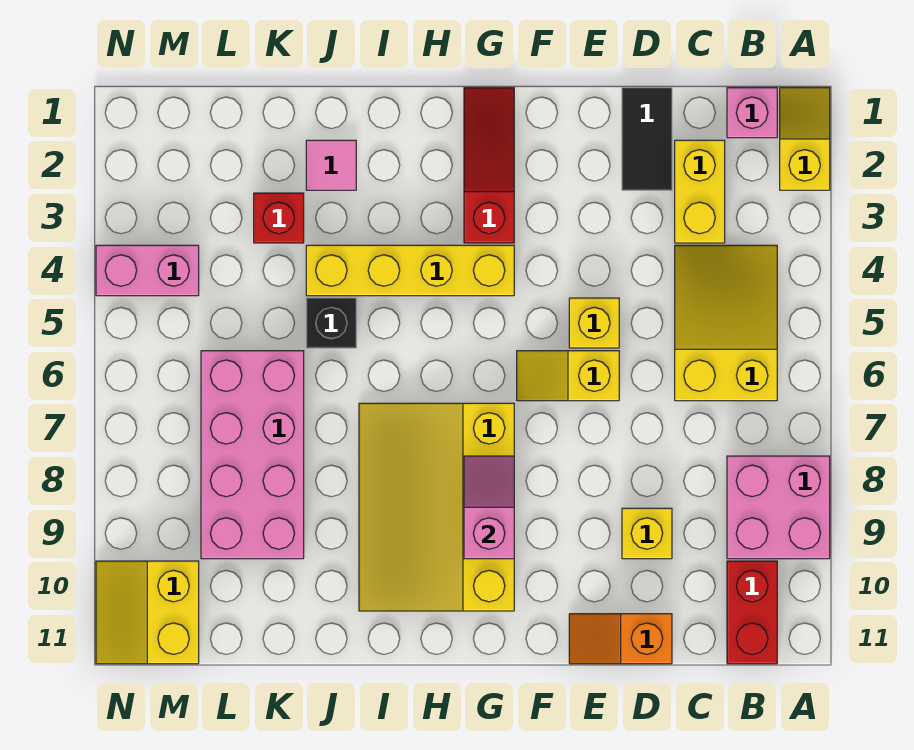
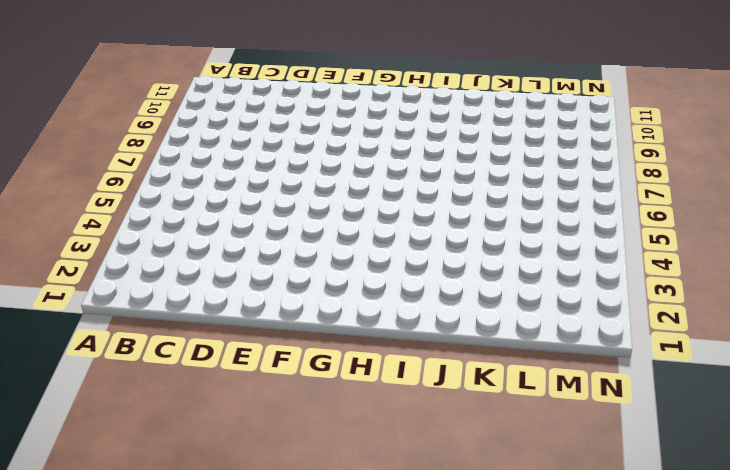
none -> yellow 1x2 slope [780,88,830,190]
none -> pink 2x2 brick [727,456,830,559]
none -> pink 1x1 brick [727,88,777,138]

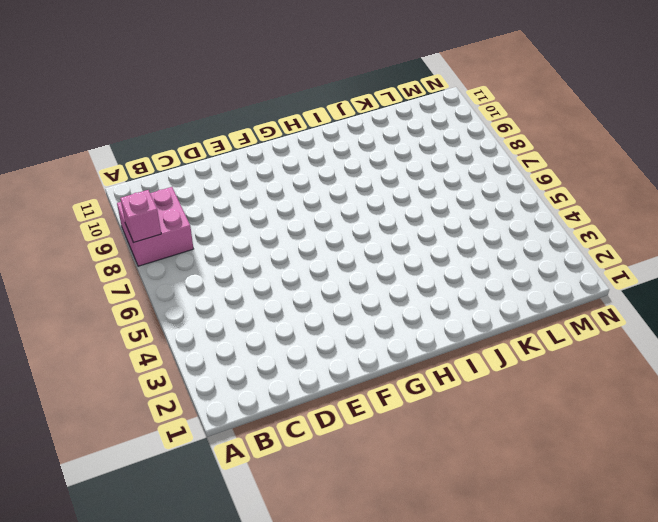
pink 1x1 brick [120,190,161,242] -> pink 1x1 brick moved to [727,88,777,138]
none -> yellow 1x2 slope [780,88,830,190]
none -> yellow 2x3 slope [675,245,777,401]
none -> red 1x2 brick [727,561,777,664]

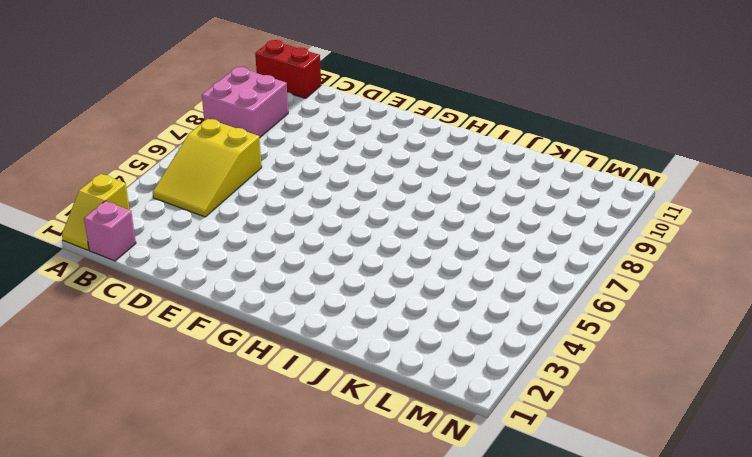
red 1x2 brick [255,40,321,98] -> red 1x2 brick turned to [727,561,777,664]
none -> yellow 1x2 brick [675,140,725,243]
none -> black 1x2 tile [622,88,672,190]
none -> yellow 1x1 brick [622,508,672,559]

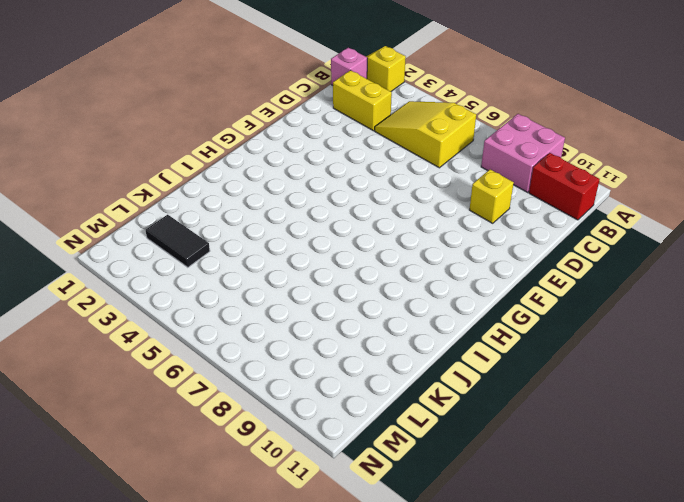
black 1x2 tile [146,215,210,267] -> black 1x2 tile moved to [622,88,672,190]
none -> orange 1x2 slope [569,614,672,664]
none -> yellow 1x1 brick [569,298,619,348]
none -> yellow 1x2 slope [517,351,619,401]

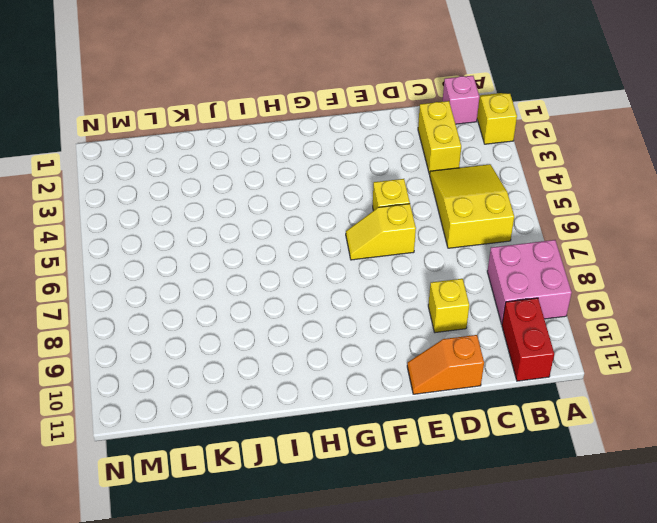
none -> black 1x2 tile [622,88,672,190]
none -> red 1x3 slope [464,88,514,243]
none -> yellow 1x4 brick [306,245,514,296]

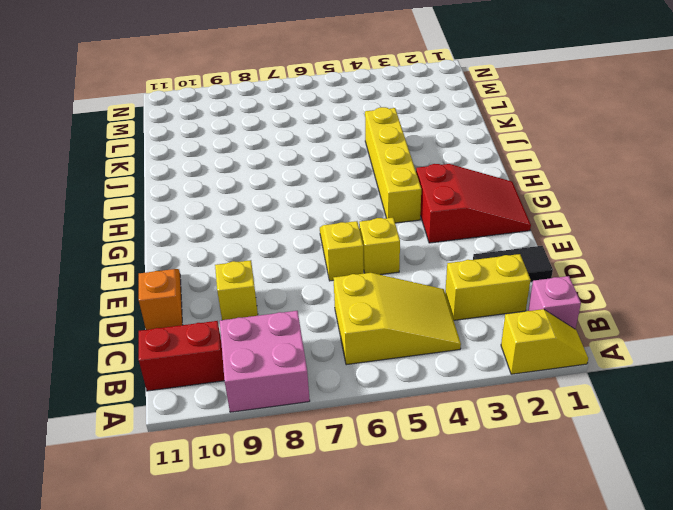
red 2x3 slope [416,164,531,243] -> red 1x3 slope [464,88,514,243]
none -> yellow 3x4 slope [359,403,514,611]
none -> pink 1x1 tile [306,140,356,190]
none -> black 1x1 brick [306,298,356,348]

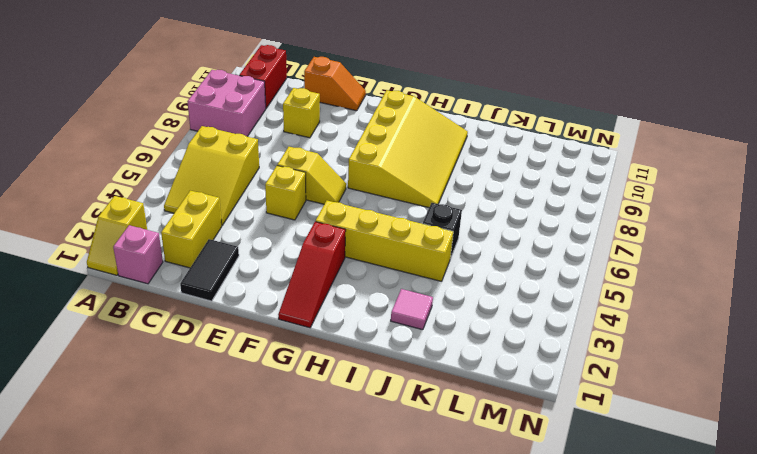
none -> red 1x1 brick [254,193,304,243]
none -> pink 2x4 brick [201,351,304,559]
none -> pink 1x2 brick [96,245,199,296]

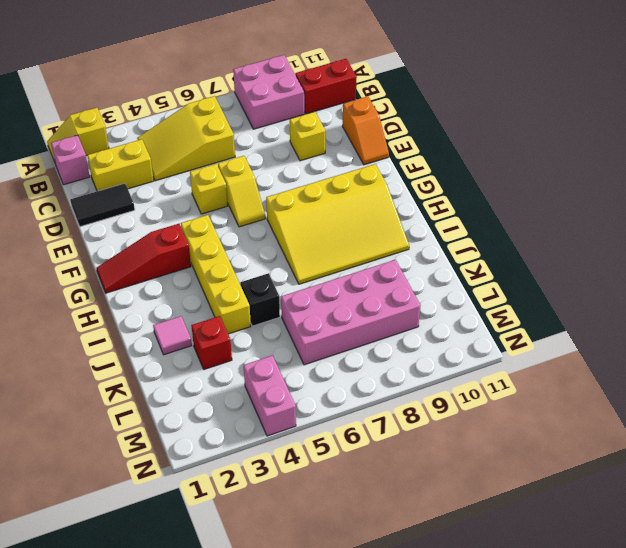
none -> yellow 2x2 slope [96,561,199,664]
none -> pink 1x2 slope [464,456,514,559]

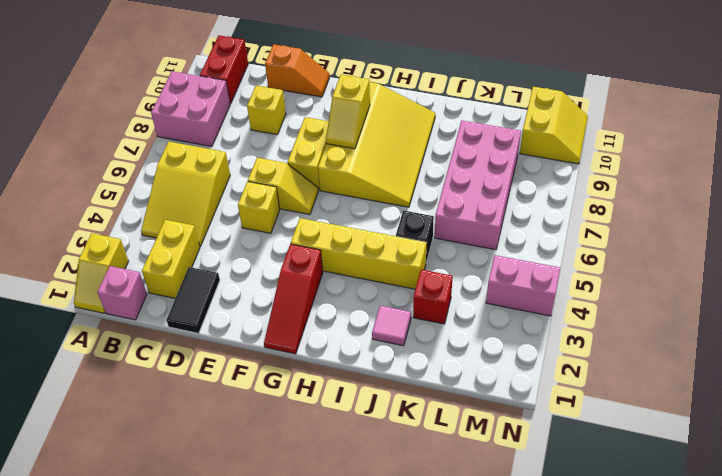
yellow 1x2 brick [288,117,329,191] -> none
yellow 1x2 slope [326,75,370,149] -> pink 1x2 slope [464,456,514,559]

